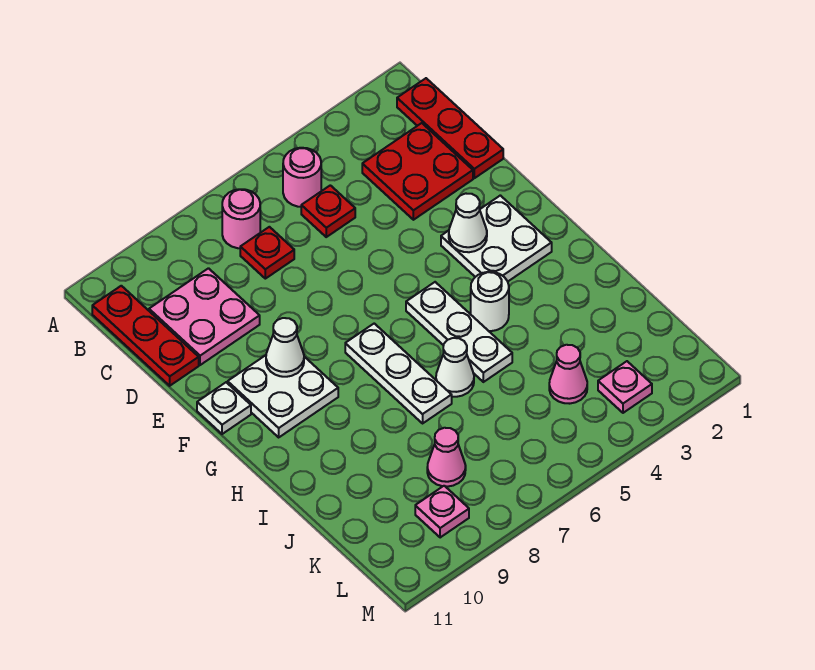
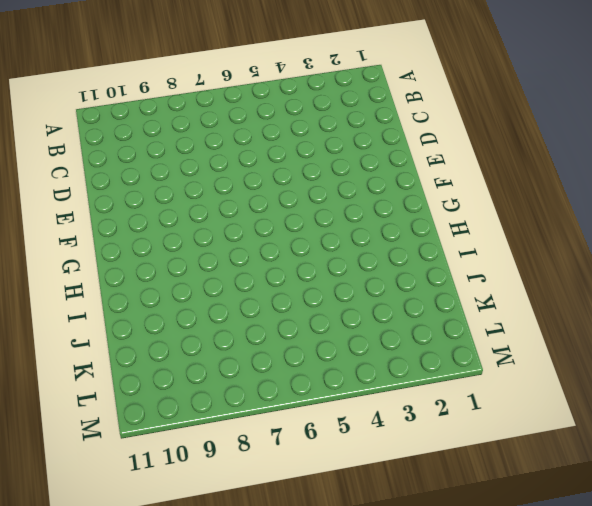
none -> red 1x3 plate [397,78,503,178]
none -> pink 1x1 round brick [283,148,321,207]
none -> pink 1x1 round brick [222,189,260,248]

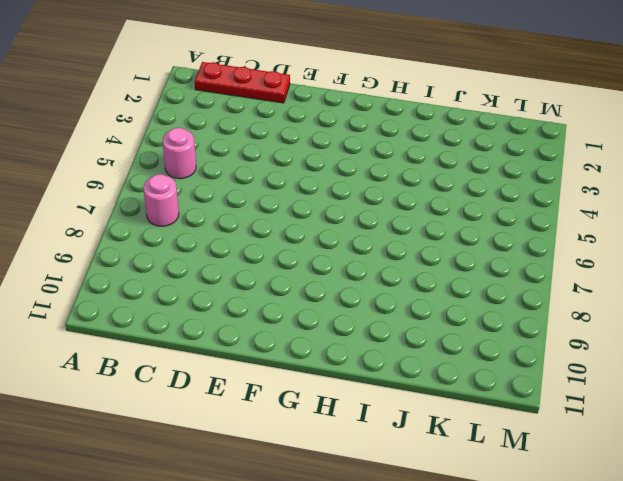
none -> red 1x3 plate [92,286,199,386]
none -> red 2x2 plate [362,123,473,220]
none -> red 1x1 plate [301,185,355,237]

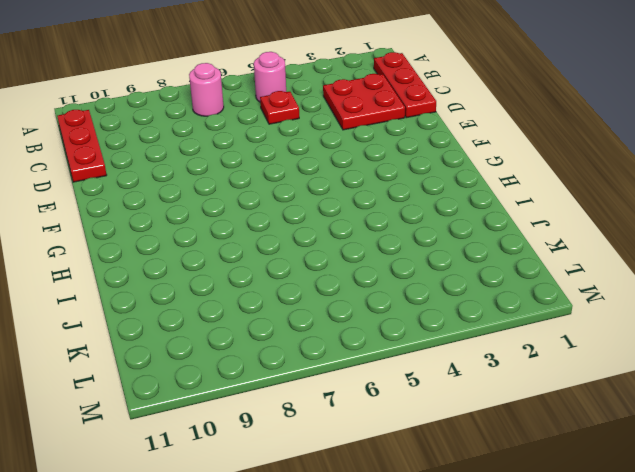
none -> red 1x1 plate [240,227,294,279]
none -> pink 2x2 plate [149,268,260,365]
none -> white 2x2 plate [441,195,552,281]

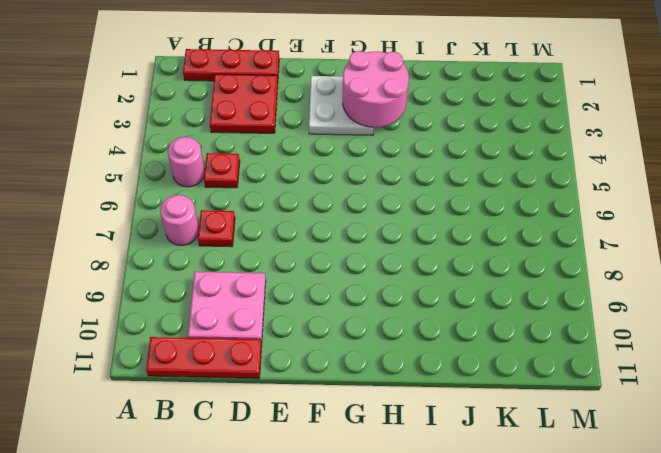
pink 2x2 round brick [343,51,409,128] -> none
none -> white 2x2 plate [228,355,338,437]
none -> white 1x1 plate [197,382,251,434]
none -> white 1x3 plate [406,282,512,382]

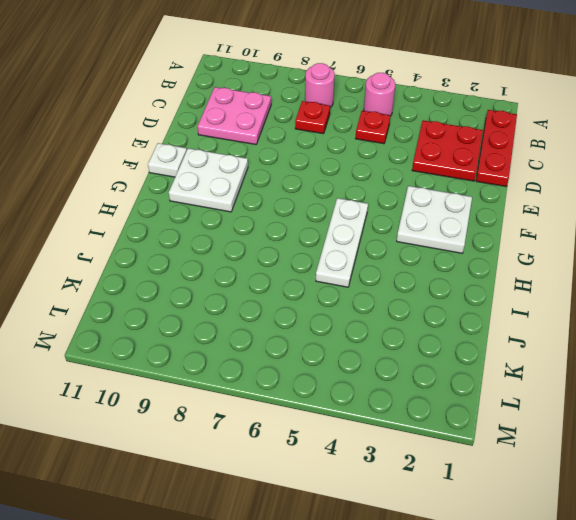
none -> red 1x3 plate [92,286,199,386]
none -> white 1x3 plate [345,324,452,423]
none -> white 1x1 round brick [471,272,509,331]

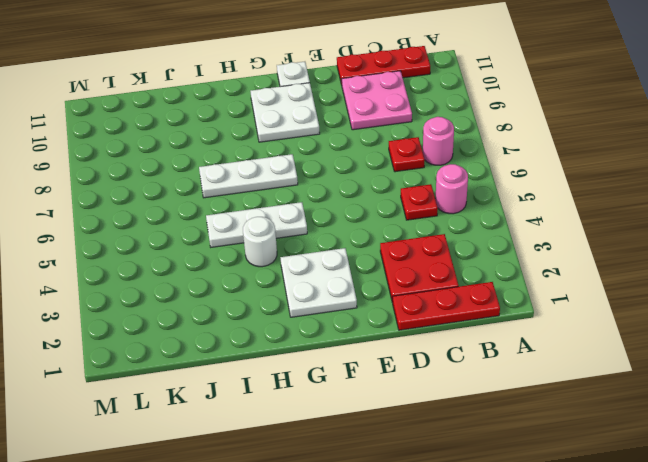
none -> white 1x1 cone [436,338,474,397]
none -> pink 1x1 cone [549,345,587,404]
none -> pink 1x1 cone [427,428,466,487]

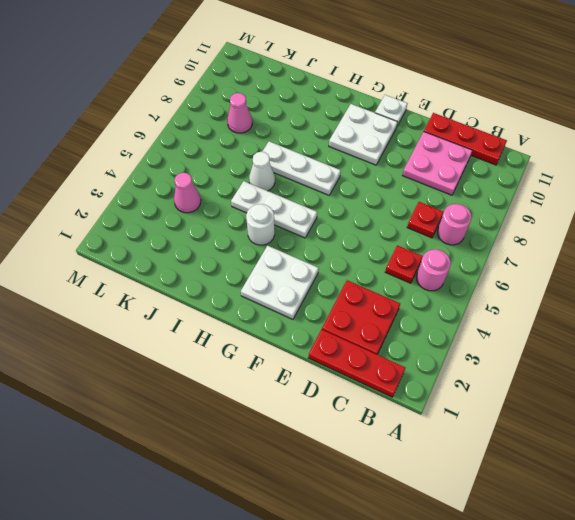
none -> pink 1x1 plate [598,361,652,413]
none -> pink 1x1 plate [415,486,469,538]
none -> white 1x1 cone [449,194,487,252]

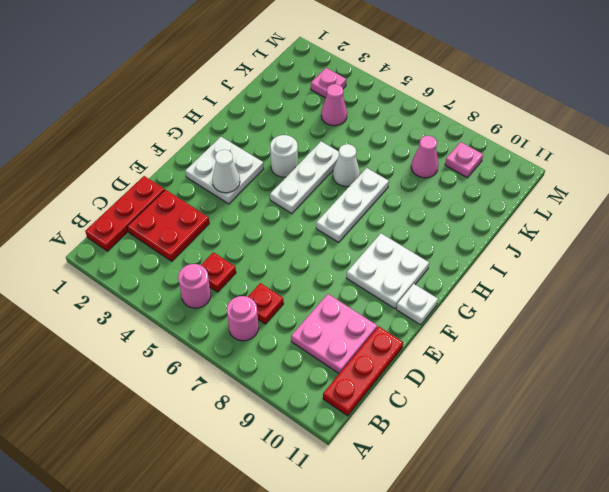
none -> white 1x1 cone [266,318,304,377]

